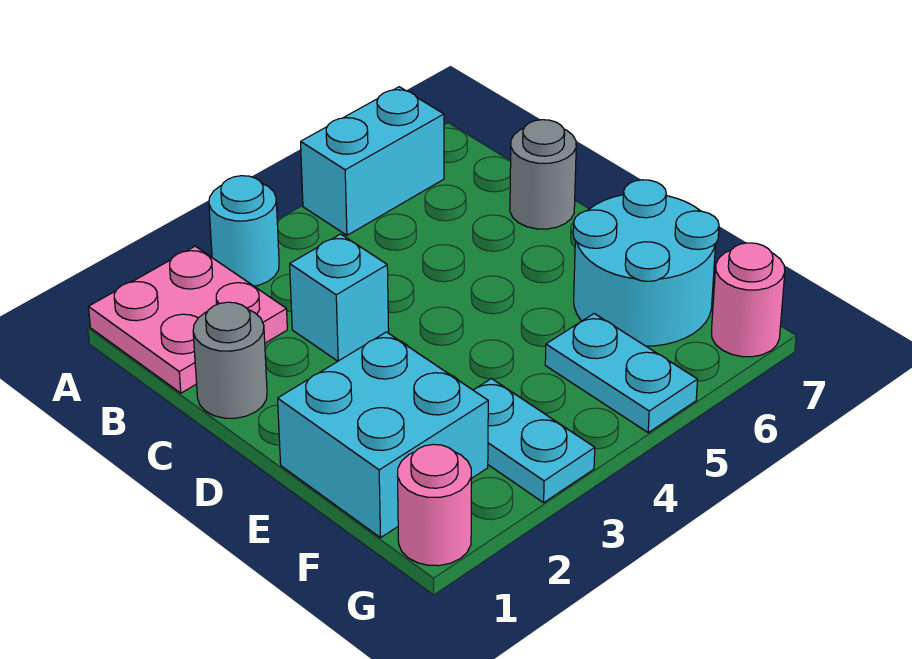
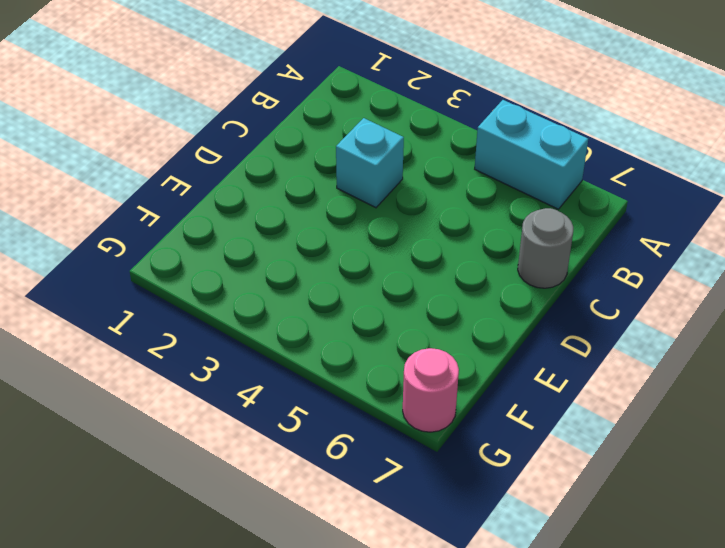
none -> pink 2x2 plate [89,246,287,393]
none -> cyan 1x1 round brick [209,176,279,286]
none -> grey 1x1 round brick [193,302,267,418]

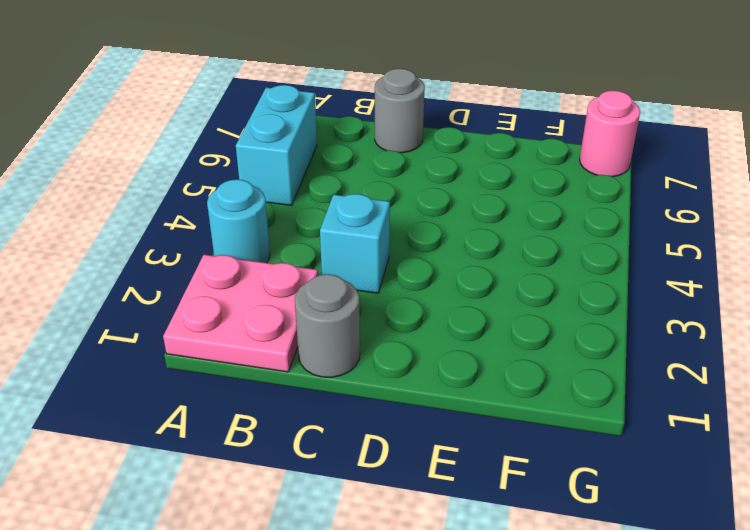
none -> cyan 2x2 brick [278,332,488,538]
none -> cyan 2x2 round brick [573,180,719,346]
none -> cyan 1x2 plate [474,379,595,503]

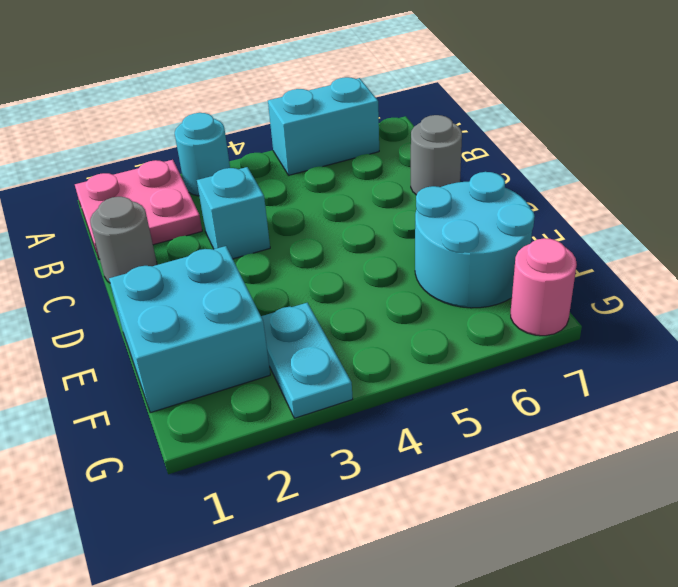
none -> cyan 1x2 plate [545,314,698,433]
none -> pink 1x1 round brick [398,444,471,566]

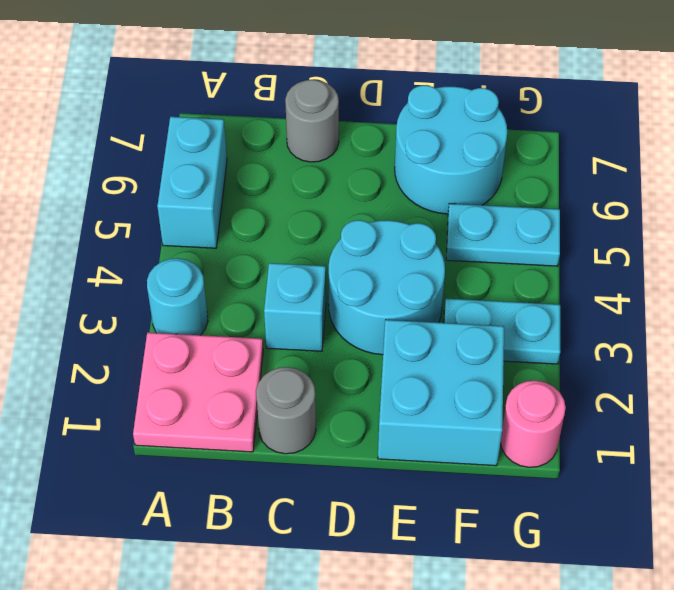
cyan 2x2 round brick [329,220,445,355] -> none
none -> pink 1x1 round brick [711,243,785,357]

